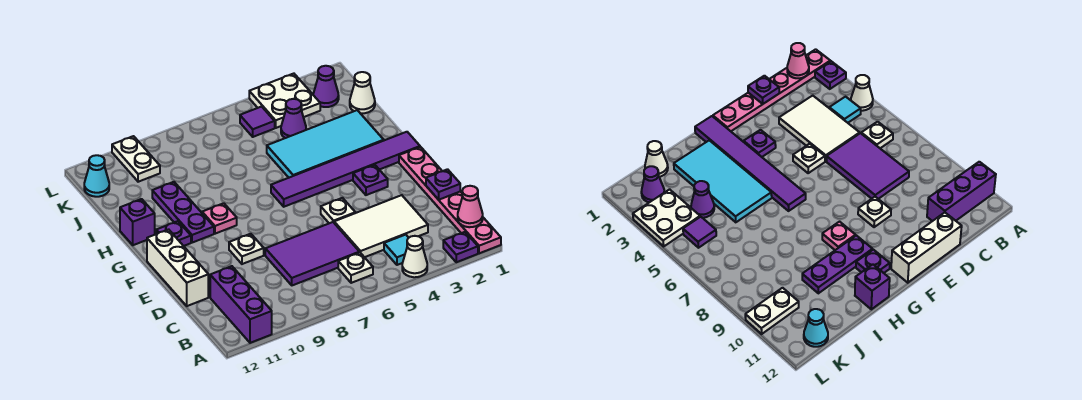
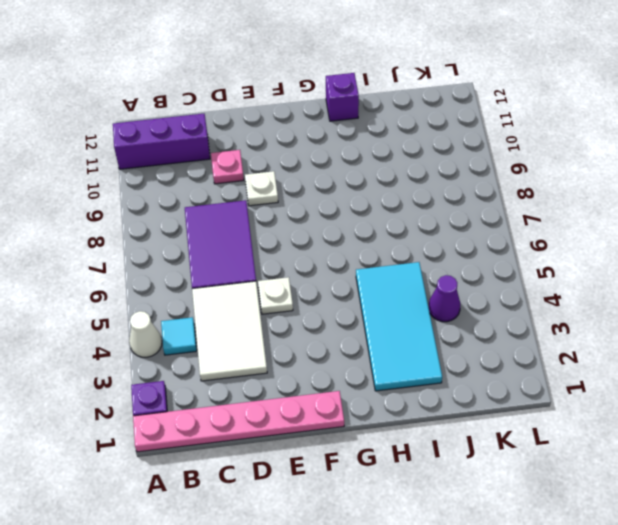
pink 1x1 plate [211,150,244,184] -> pink 1x1 plate moved to [202,203,237,234]
none -> white 1x1 plate [338,252,373,283]
none -> white 1x3 brick [147,229,208,306]
none -> purple 1x1 plate [353,165,388,195]

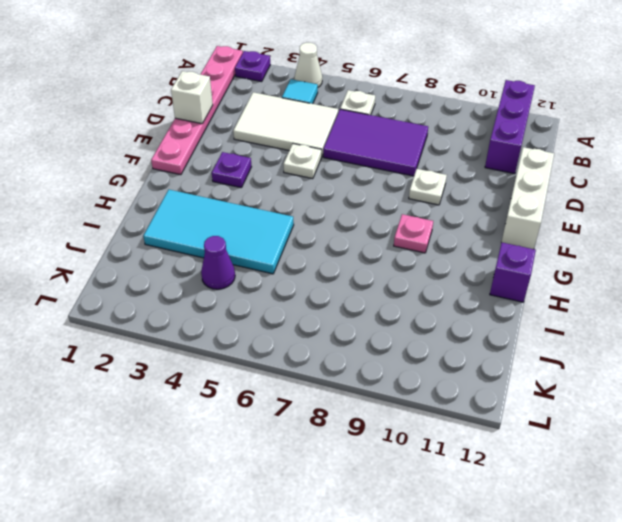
white 1x1 brick [171,71,213,124] -> purple 1x1 plate [426,169,460,200]
none -> purple 1x6 tile [271,132,420,207]
none -> purple 1x3 plate [152,182,214,243]
none -> purple 1x1 plate [156,221,191,246]

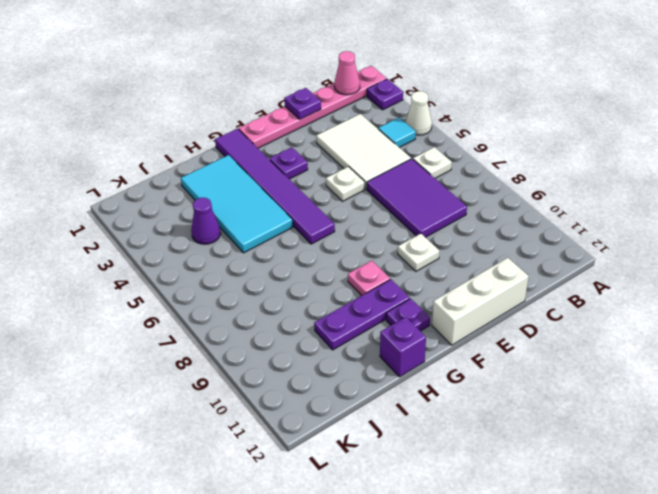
none -> purple 1x3 brick [210,266,272,343]
none -> white 1x1 cone [350,72,375,113]
none -> purple 1x1 cone [313,66,339,107]

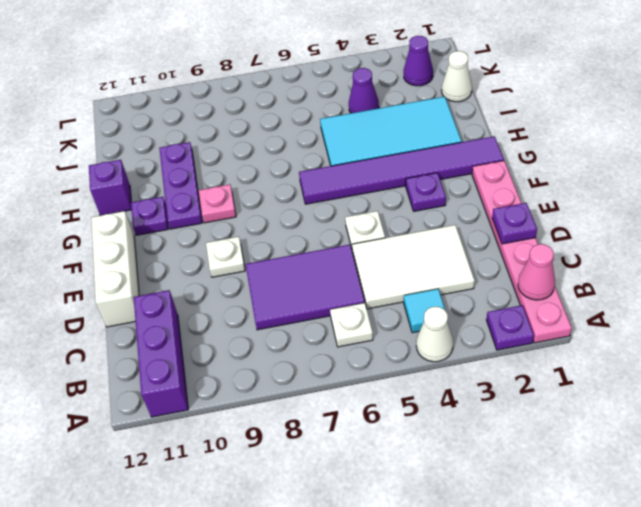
none -> white 2x2 plate [249,74,320,128]
none -> purple 1x1 tile [240,107,275,137]
none -> white 1x2 plate [112,136,160,182]

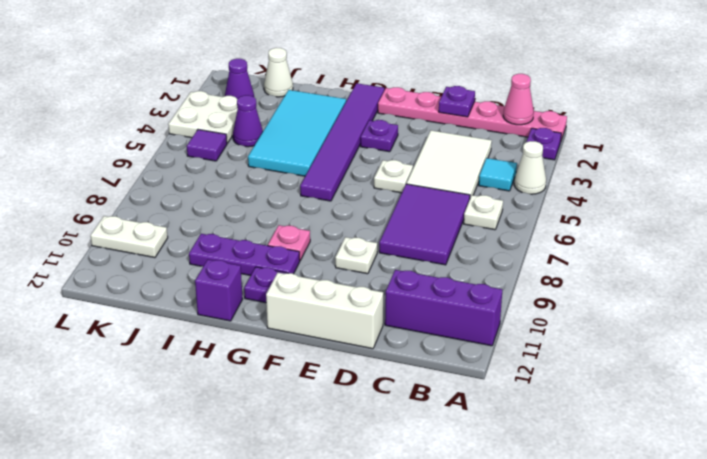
none -> cyan 1x1 cone [84,155,109,197]

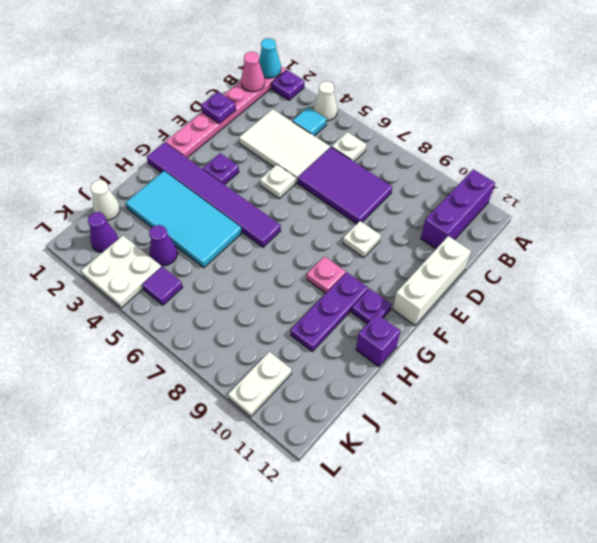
cyan 1x1 cone [259,38,281,78] -> cyan 1x1 cone moved to [84,155,109,197]

